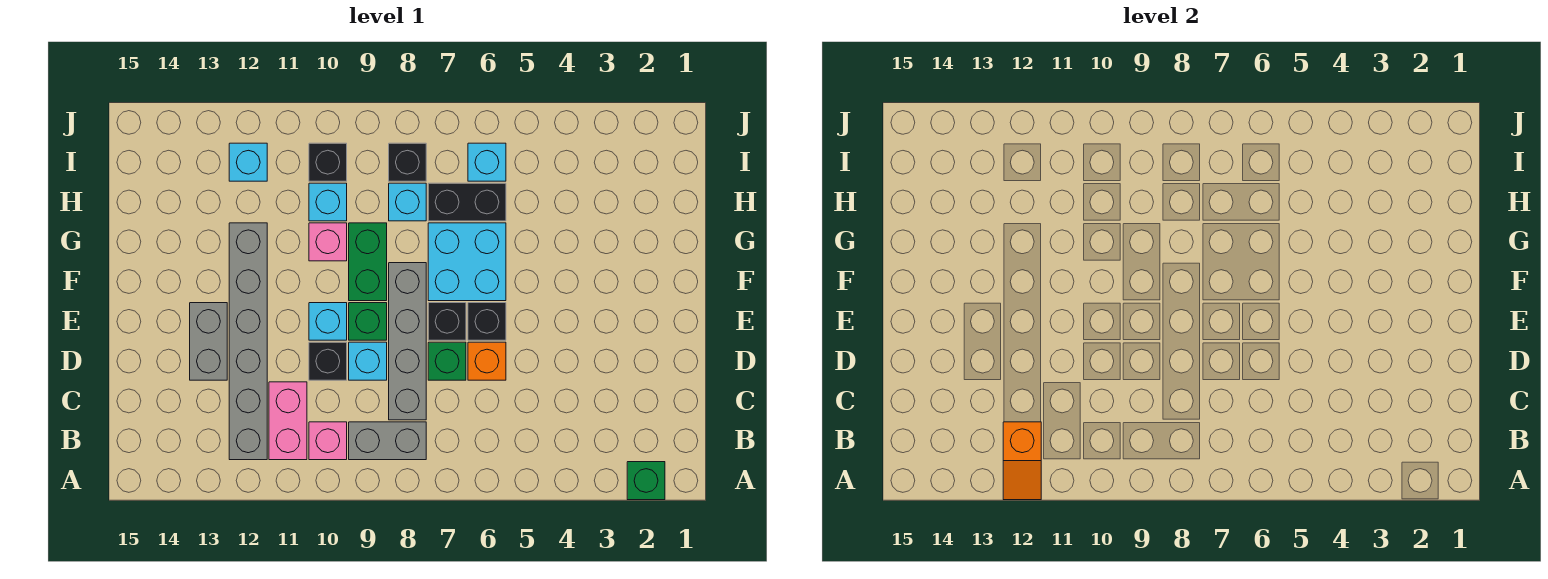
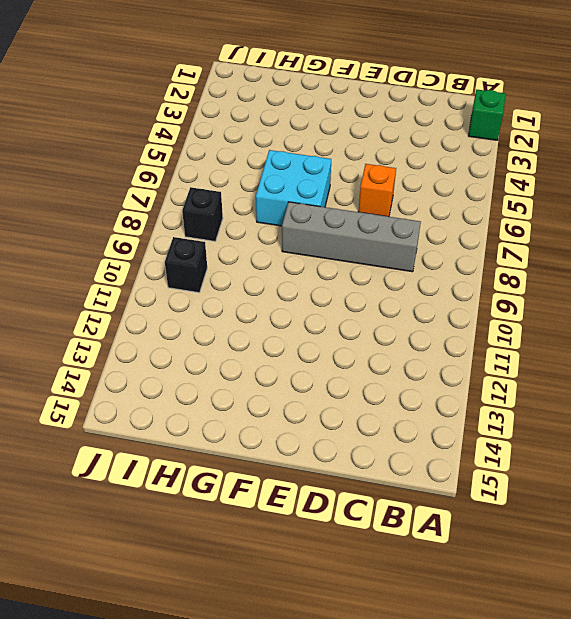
none -> grey 1x2 brick [349,422,426,460]
none -> pink 1x1 brick [309,422,347,460]
none -> pink 1x2 brick [269,382,307,460]

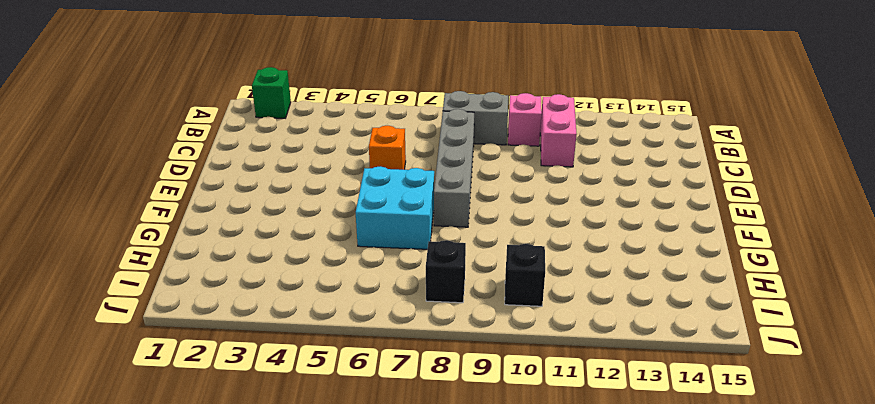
none -> grey 1x6 brick [229,223,267,460]
none -> green 1x1 brick [428,342,466,380]
none -> cyan 1x1 brick [349,342,387,380]

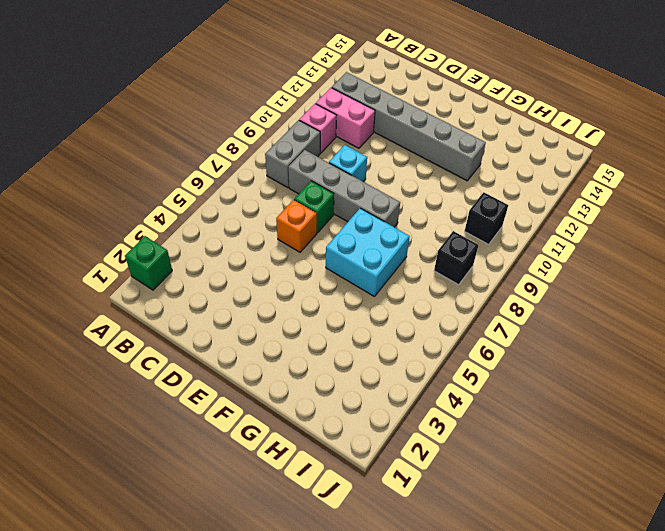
none -> black 1x1 brick [309,342,347,380]
none -> grey 1x2 brick [190,303,227,380]
none -> black 1x1 brick [468,303,506,340]

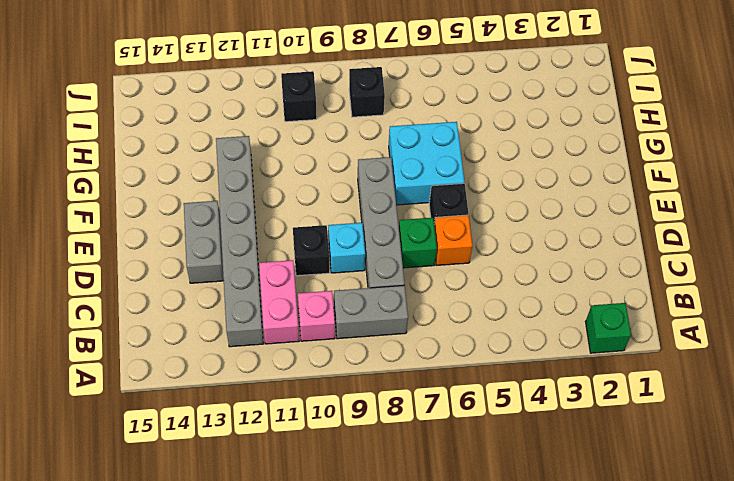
none -> black 1x1 brick [428,303,466,340]
none -> green 1x1 brick [349,303,387,340]
none -> cyan 1x1 brick [309,303,347,340]

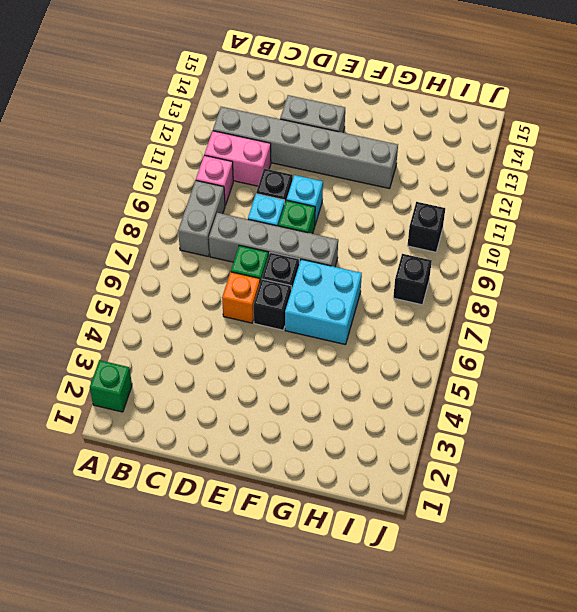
none -> green 1x2 brick [349,223,387,301]
none -> pink 1x1 brick [309,223,347,261]
none -> black 1x2 brick [428,183,506,221]

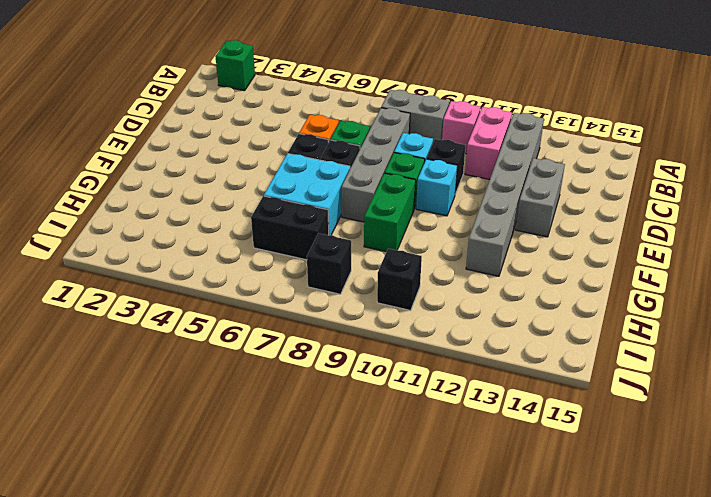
none -> pink 1x1 brick [309,223,347,261]
none -> cyan 1x1 brick [389,183,426,221]
none -> cyan 1x1 brick [309,183,347,221]

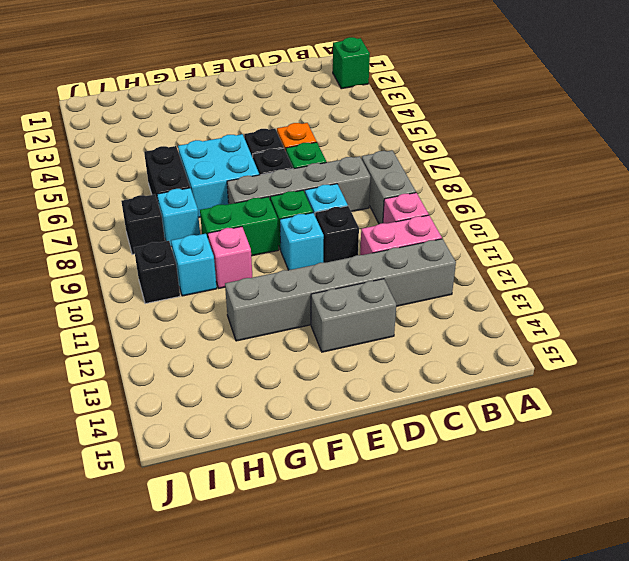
none -> cyan 1x1 brick [468,143,506,181]
none -> cyan 1x1 brick [229,143,267,181]
none -> orange 1x2 slope [1003,422,1041,500]

